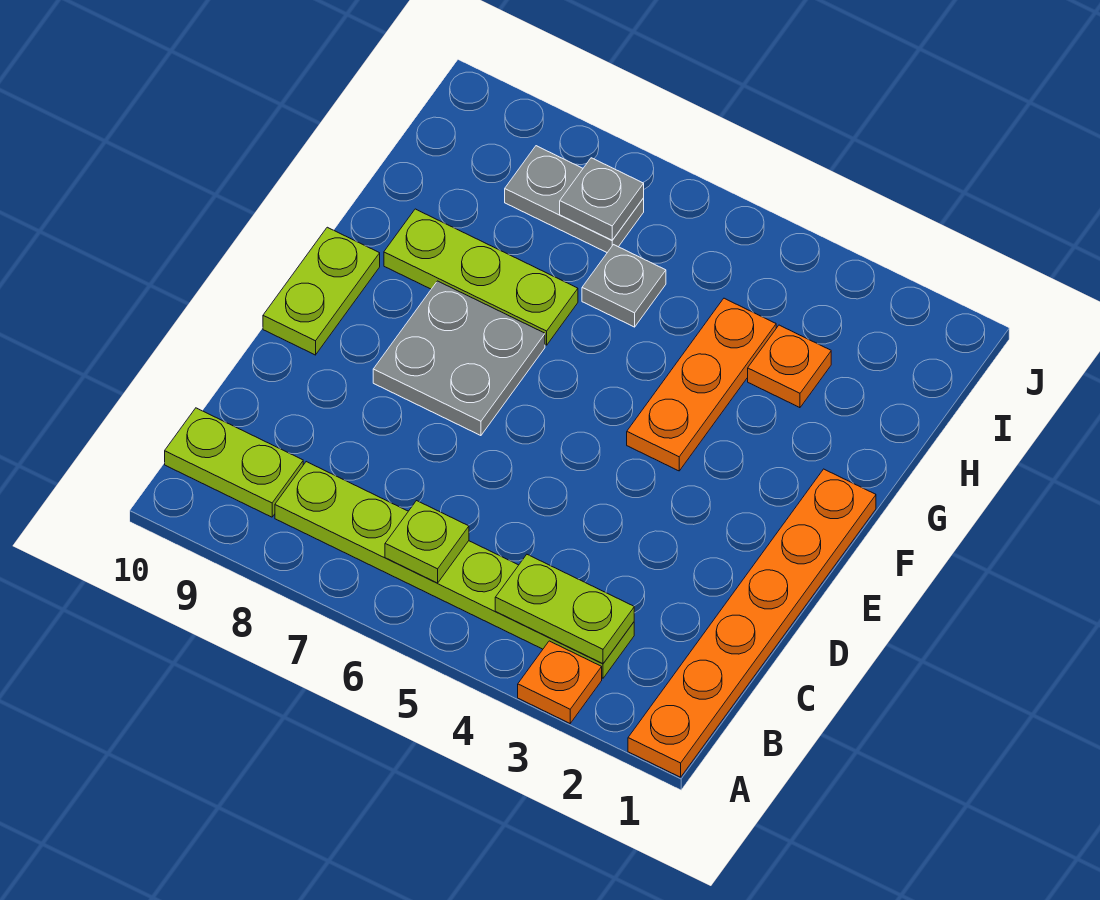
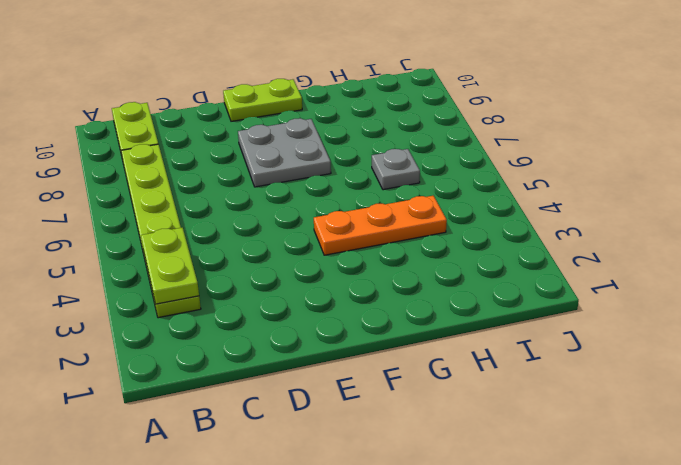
none -> orange 1x6 plate [628,469,876,777]
none -> orange 1x1 plate [518,641,602,723]
none -> lime 1x3 plate [384,209,578,345]

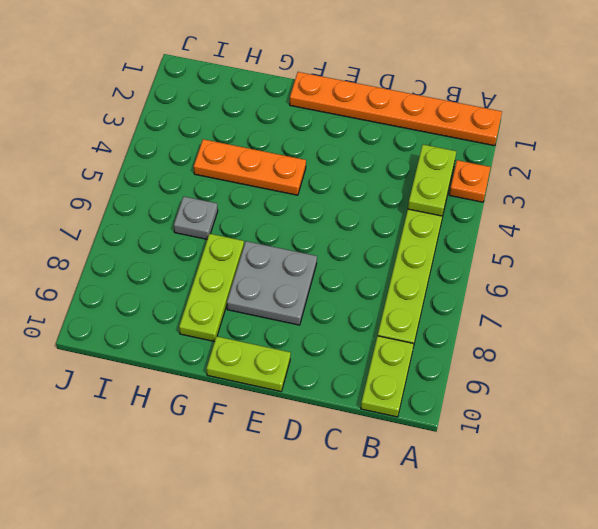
none -> orange 1x1 plate [748,325,831,408]
none -> grey 1x2 plate [505,146,644,253]
none -> lime 1x1 plate [385,501,469,583]

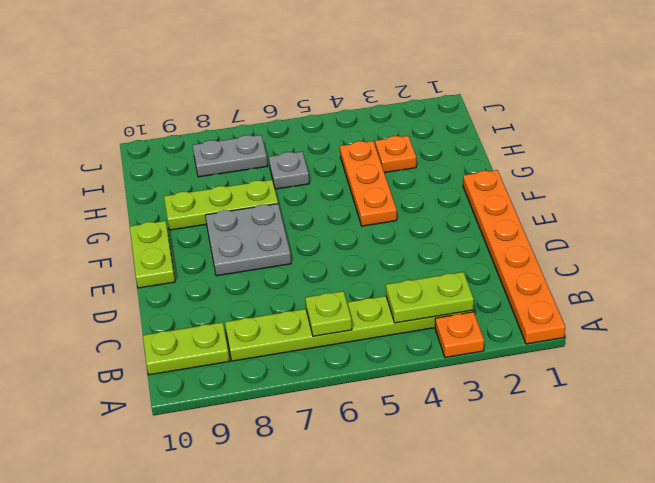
none -> grey 1x1 plate [560,158,644,240]

